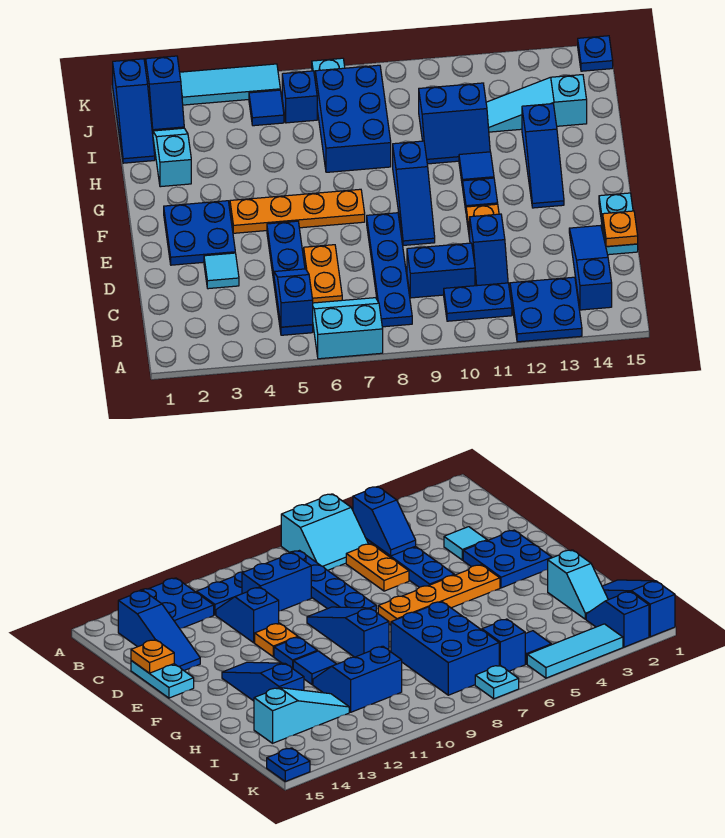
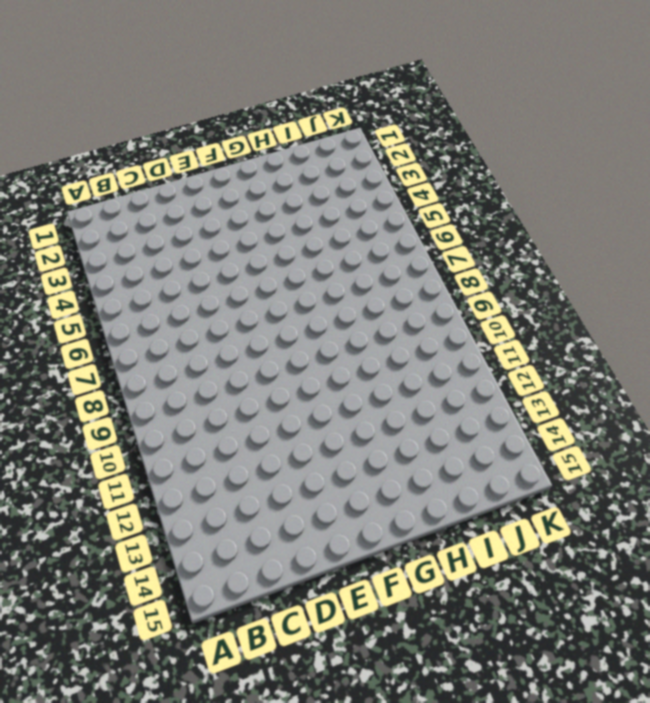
none -> cyan 2x2 slope [313,298,383,359]
none -> blue 2x2 plate [510,277,582,342]
none -> blue 1x4 plate [267,221,313,335]
none -> blue 1x4 plate [367,213,412,327]

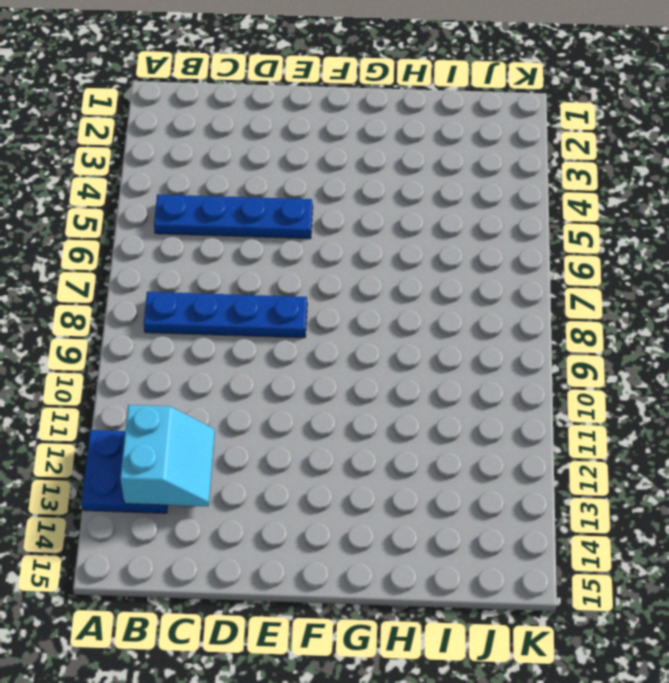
cyan 2x2 slope [120,405,215,506] -> cyan 2x2 slope moved to [313,298,383,359]
none -> blue 1x2 plate [444,283,512,321]
none -> blue 1x3 slope [569,225,612,310]
none -> orange 1x2 plate [304,245,342,303]
none -> blue 1x2 brick [407,243,475,298]

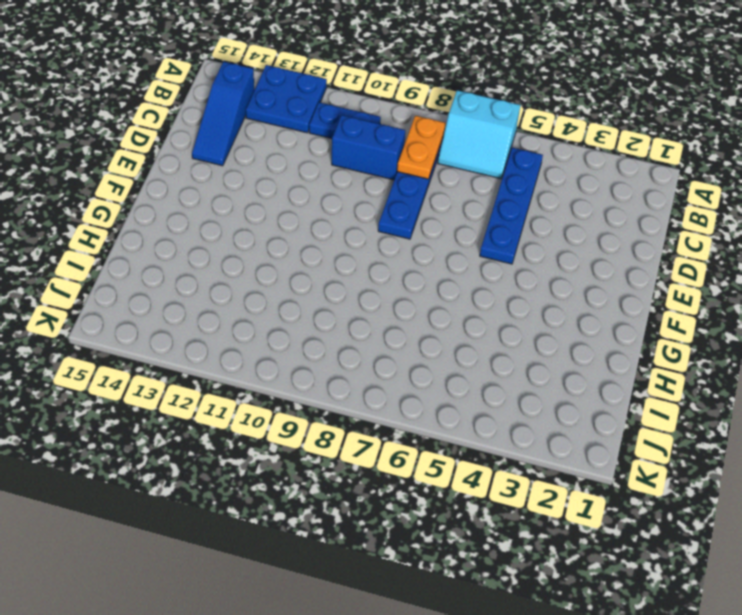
orange 1x2 plate [397,116,446,179] -> orange 1x2 plate moved to [304,245,342,303]
none -> blue 1x2 slope [470,214,508,286]
none -> cyan 1x1 tile [204,253,239,289]
none -> cyan 1x2 plate [599,193,638,255]
none -> blue 2x2 plate [164,201,235,265]

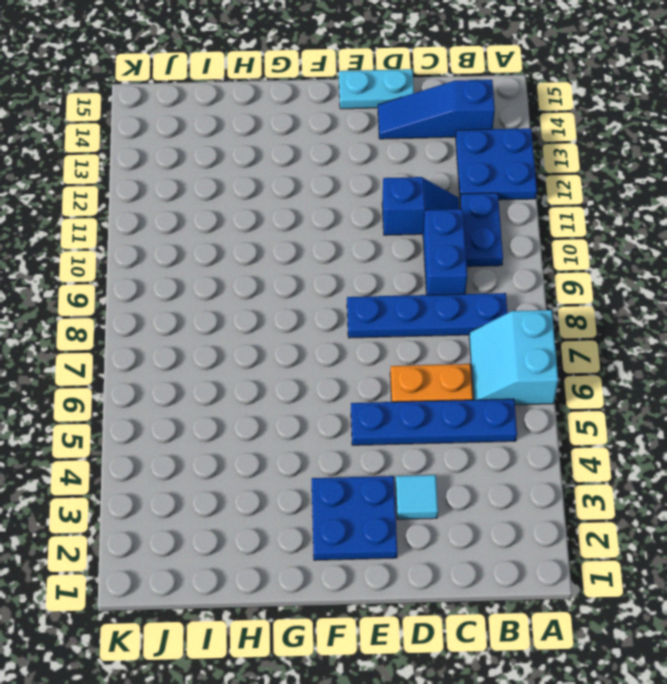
none -> blue 1x3 slope [393,141,435,245]
none -> orange 1x1 plate [466,204,499,239]
none -> orange 1x4 plate [230,189,365,233]
none -> blue 1x1 plate [463,178,498,210]

